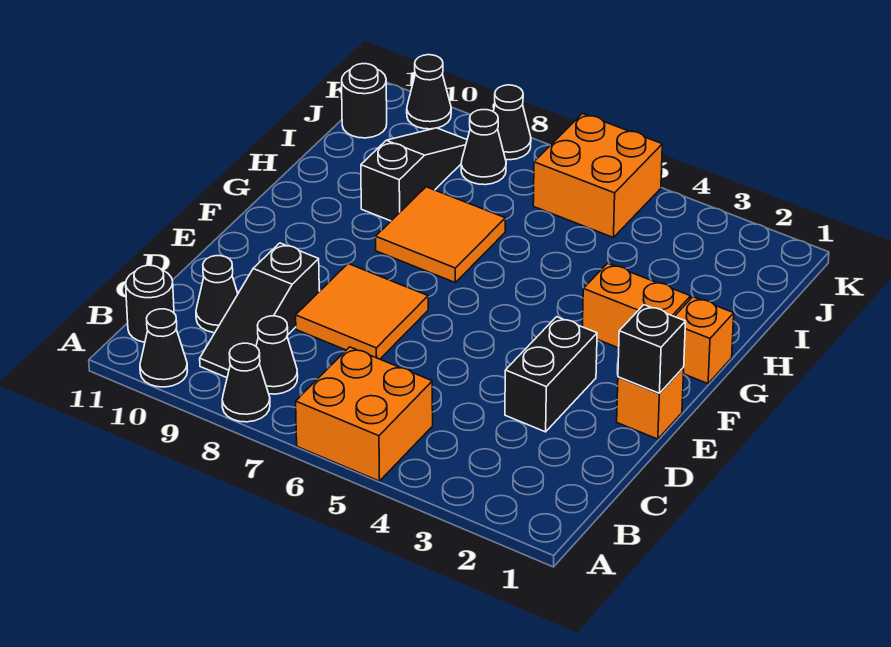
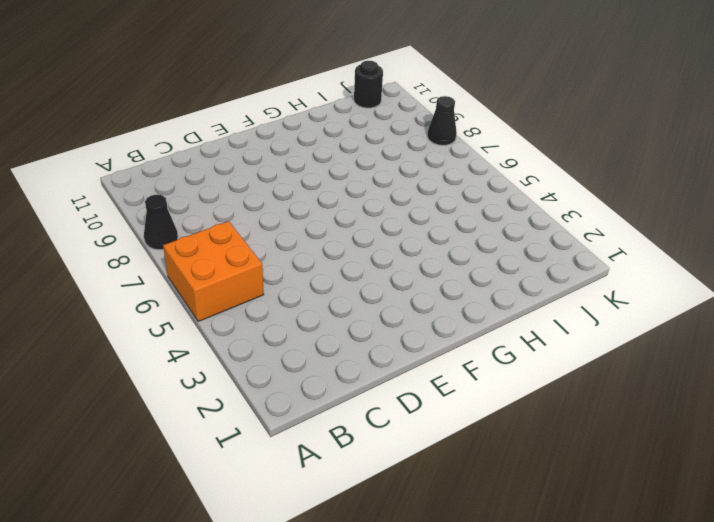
none -> black 1x1 cone [140,309,188,387]
none -> black 1x1 cone [256,316,298,394]
none -> black 1x3 slope [200,243,319,378]

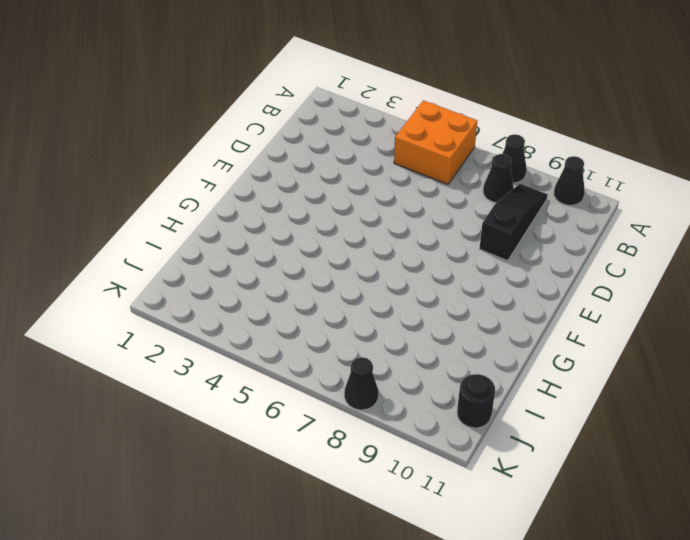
none -> black 1x1 round brick [126,265,174,342]
none -> black 1x1 cone [196,256,238,333]
none -> black 1x2 brick [505,317,597,432]

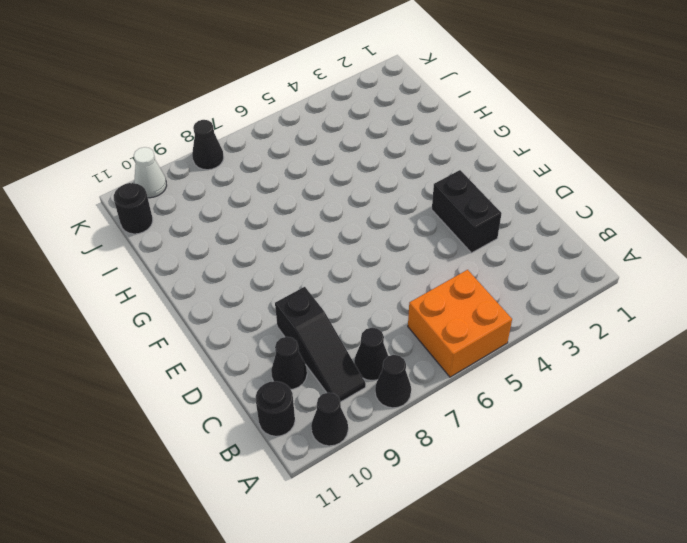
white 1x1 cone [134,147,167,198] -> black 1x1 cone [407,55,451,129]
none -> orange 2x2 tile [296,264,428,359]
none -> orange 1x1 brick [617,368,684,439]
none -> orange 1x1 brick [674,297,734,384]

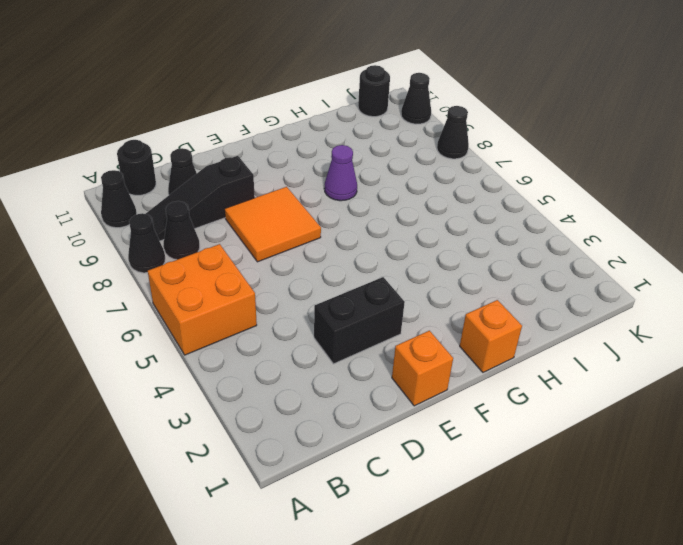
purple 1x1 cone [325,145,357,201] -> orange 2x2 tile [376,187,505,282]
none -> orange 1x2 brick [583,263,691,348]
none -> black 1x3 slope [361,128,467,221]
none -> orange 2x2 brick [533,114,662,237]

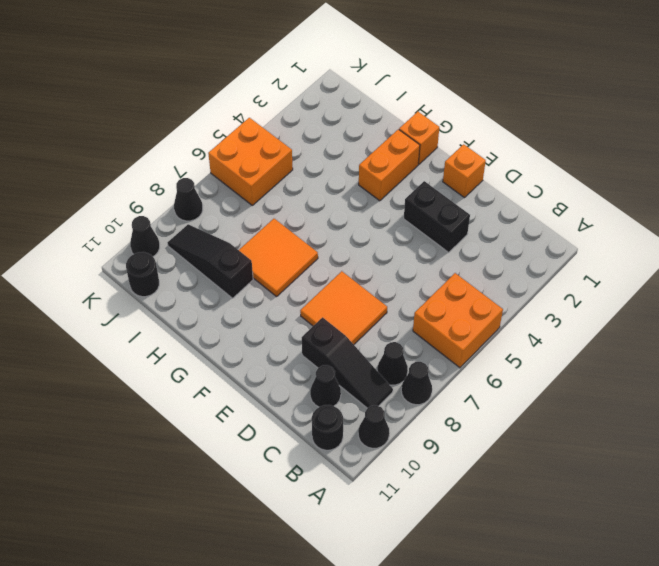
none -> black 1x1 cone [461,110,506,185]
none -> black 1x1 brick [618,305,686,393]

